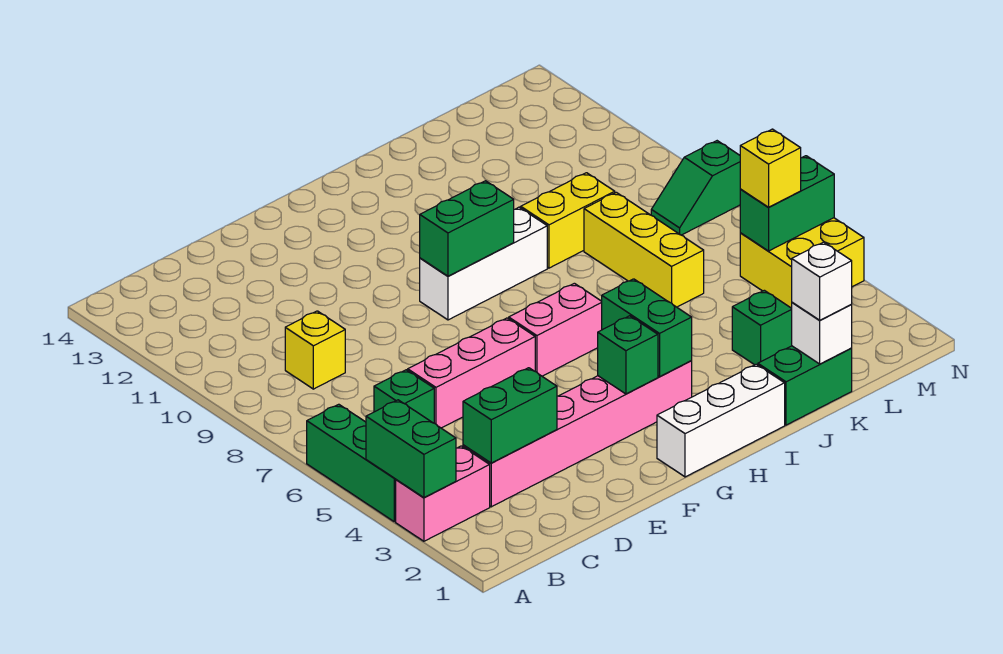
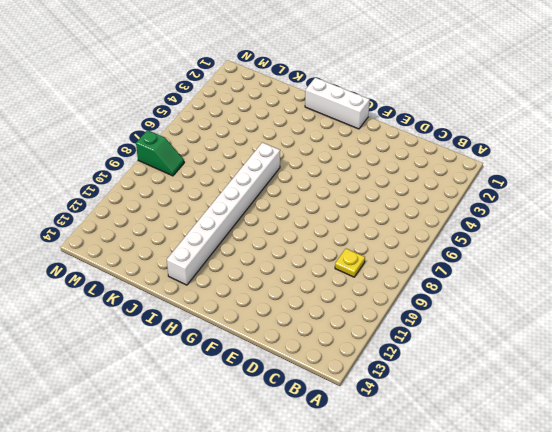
yellow 1x1 plate [335,249,365,277] -> yellow 1x1 brick [285,311,345,389]
white 1x8 brick [167,142,280,285] -> white 1x3 brick [420,207,547,320]
none -> pink 1x2 brick [396,446,490,541]
none -> green 1x3 brick [307,404,396,522]
none -> pink 1x6 brick [463,361,692,507]

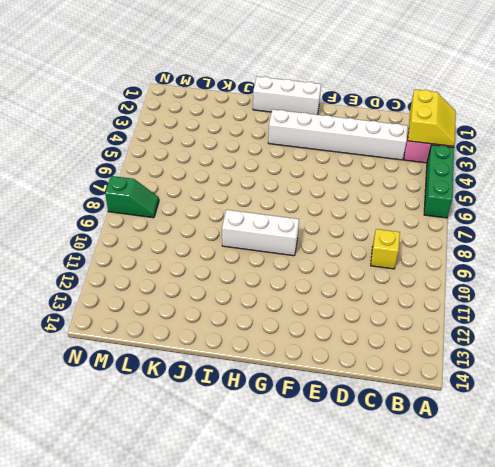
yellow 2x2 slope [408,89,456,146] -> green 1x2 brick [366,400,456,498]
white 1x6 brick [268,109,408,160] -> pink 1x6 brick [463,361,692,507]
none -> green 1x1 brick [374,370,434,423]
none -> pink 1x3 brick [408,318,535,428]
none -> pink 1x2 brick [509,283,602,376]

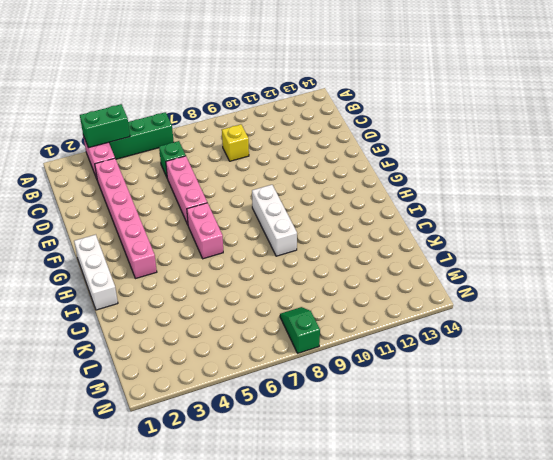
none -> green 1x2 brick [758,346,852,425]
none -> yellow 1x2 brick [521,173,615,268]
none -> green 1x1 brick [732,290,792,365]

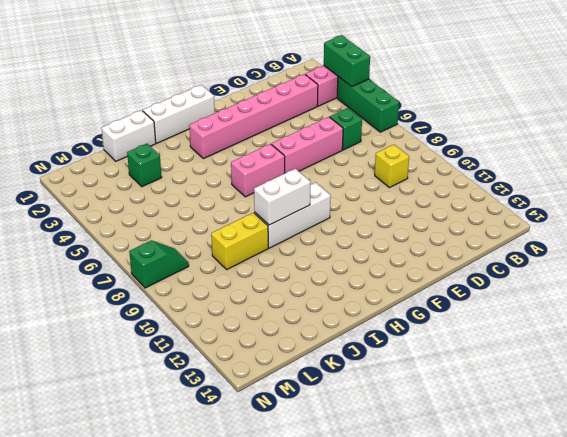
white 1x2 brick [254,169,310,225] -> green 1x2 brick [420,181,514,276]
white 1x2 brick [102,110,156,161] -> green 1x2 brick [758,346,852,425]
none -> yellow 1x3 brick [584,192,704,307]
none -> yellow 2x2 brick [740,218,864,308]
none -> green 1x2 brick [463,368,557,463]

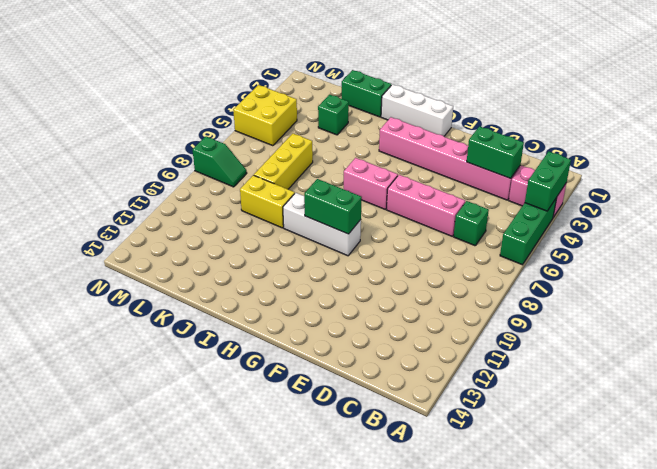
none -> yellow 1x1 brick [285,311,345,389]
none -> green 1x1 brick [598,316,658,394]
none -> green 1x2 brick [602,279,692,377]

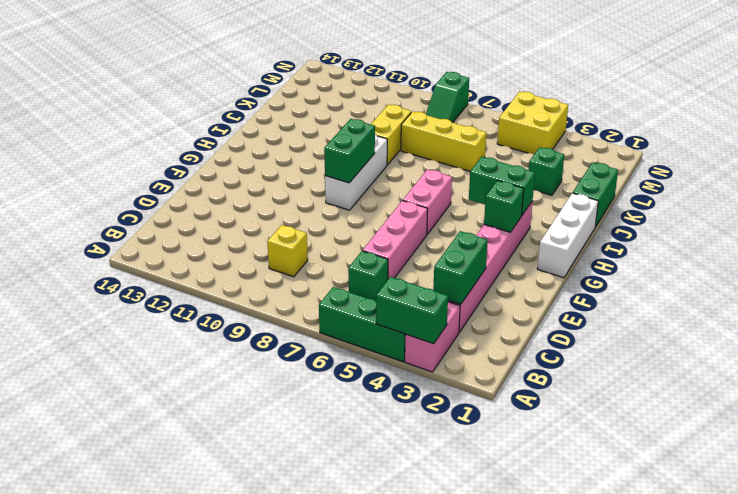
none -> white 1x1 brick [792,302,852,364]
none -> green 1x2 brick [740,156,834,251]
none -> white 1x1 brick [792,242,852,320]

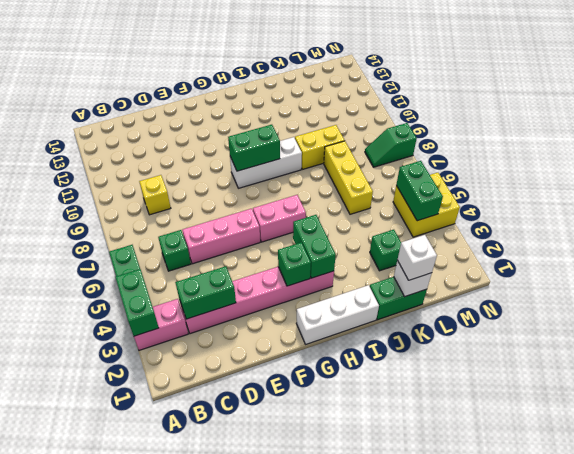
green 1x2 brick [396,161,443,221] -> green 1x2 brick turned to [740,156,834,251]
none -> yellow 1x1 brick [740,129,801,207]

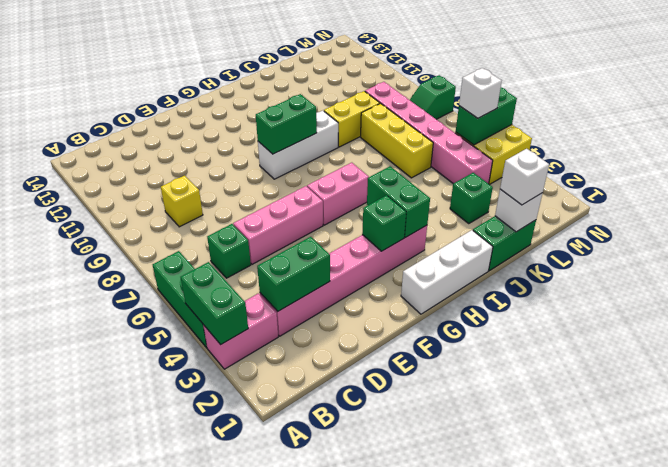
pink 1x6 brick [365,82,493,184] -> none
white 1x1 brick [459,68,502,118] -> yellow 1x1 brick [740,129,801,207]

